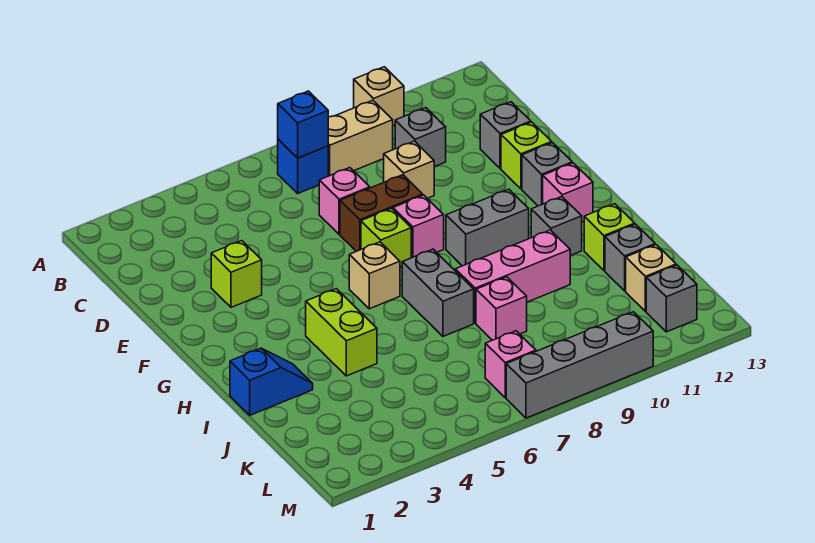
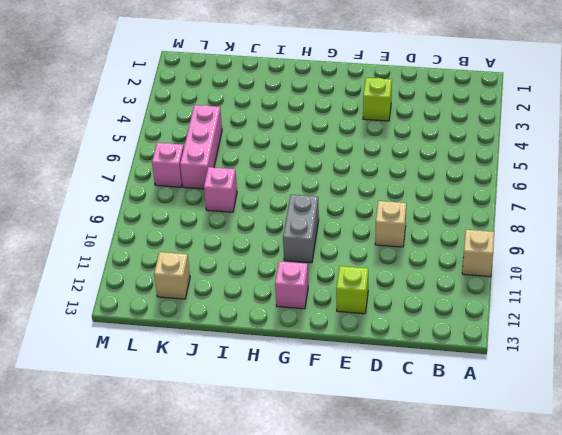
pink 1x3 brick [180,105,222,189] -> pink 1x3 brick moved to [455,230,570,323]
none -> blue 1x1 brick [278,139,328,193]
none -> tan 1x2 brick [328,100,393,176]
none -> grey 1x1 brick [395,108,446,167]

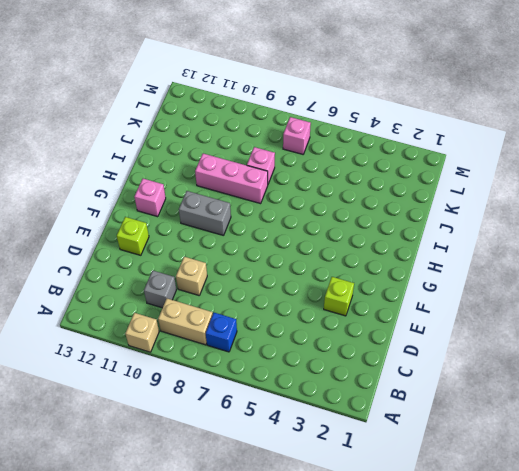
none -> pink 1x1 brick [319,168,370,234]
none -> grey 1x1 brick [480,102,531,169]
none -> brown 1x2 brick [340,175,423,251]

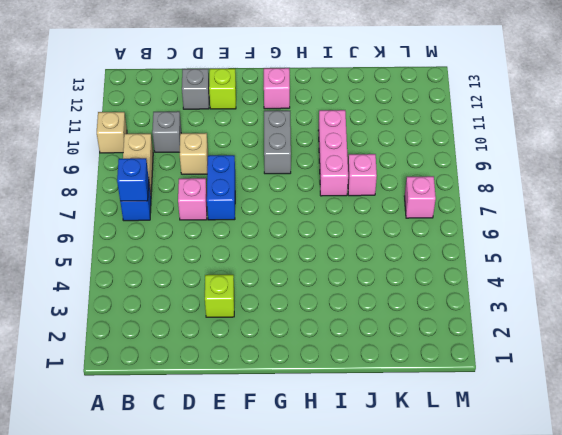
blue 1x2 brick [207,155,235,220] -> brown 1x2 brick [340,175,423,251]
none -> lime 1x1 brick [361,208,411,267]
none -> pink 1x1 brick [393,195,444,258]
none -> grey 1x1 brick [522,143,572,206]

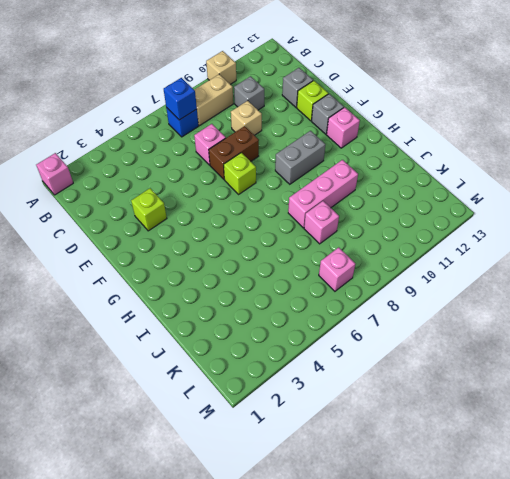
pink 1x1 brick [36,153,73,195] -> pink 1x1 brick moved to [393,195,444,258]
none -> tan 1x1 brick [349,242,400,309]
none -> lime 1x2 brick [306,289,377,376]
none -> grey 1x2 brick [402,249,474,336]

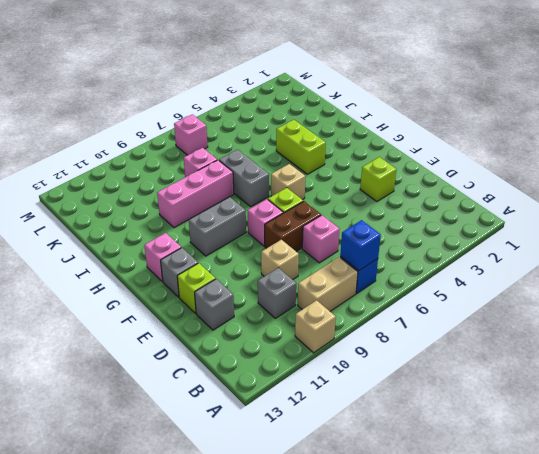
none -> grey 1x1 brick [531,197,582,256]
none -> blue 1x2 slope [230,348,313,415]
none -> lime 1x1 brick [584,204,635,271]

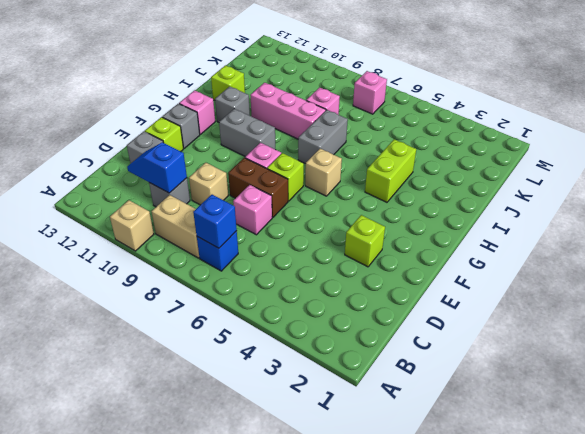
blue 1x2 slope [127,142,187,193] -> blue 1x2 slope moved to [230,348,313,415]
none -> grey 1x1 brick [605,224,655,291]
none -> tan 1x1 brick [626,245,676,312]
none -> grey 1x1 brick [646,265,697,332]

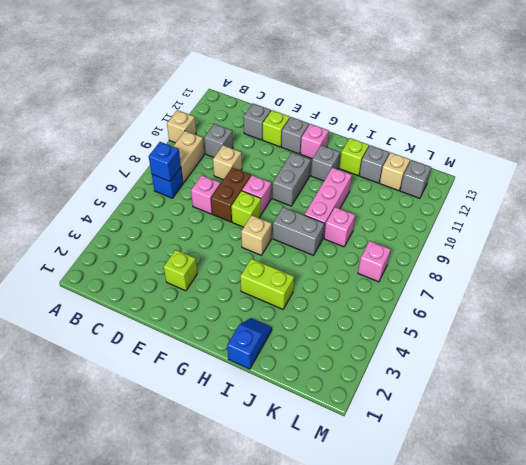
none -> grey 1x4 brick [506,312,653,418]

